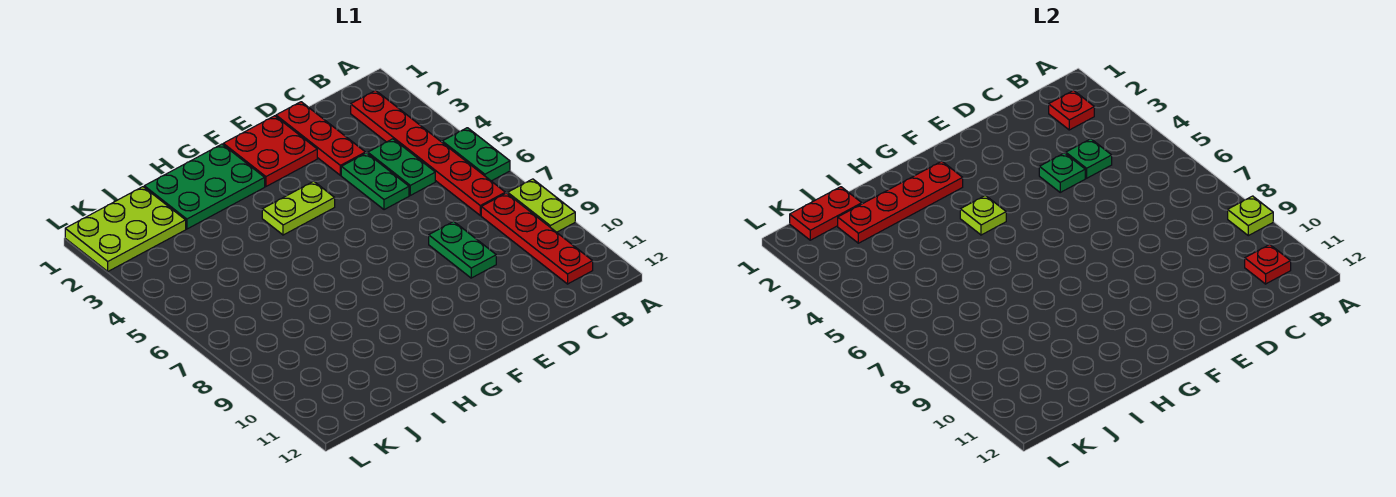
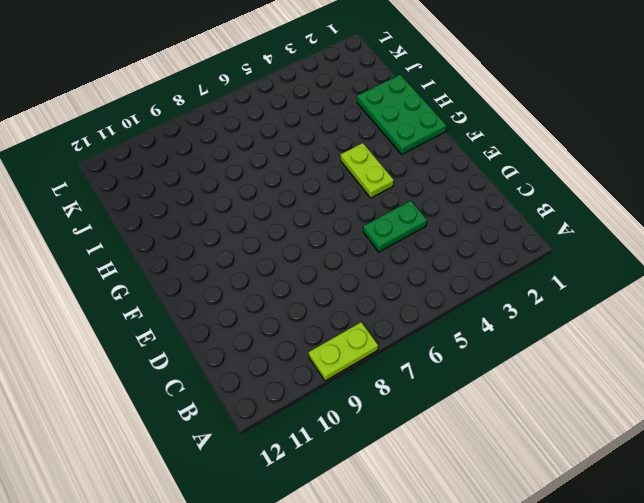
none -> green 1x2 plate [442,128,510,181]
none -> red 1x6 plate [351,90,505,215]
none -> red 1x4 plate [481,193,593,284]

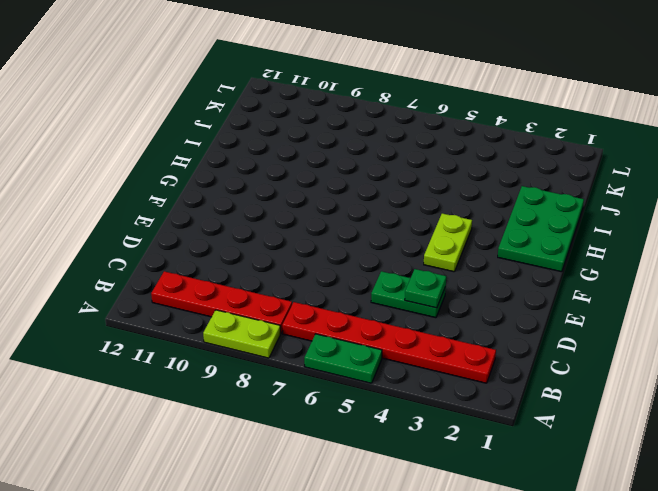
none -> green 1x2 plate [368,139,435,195]
none -> red 1x3 plate [276,102,365,175]
none -> green 1x2 plate [429,221,496,278]

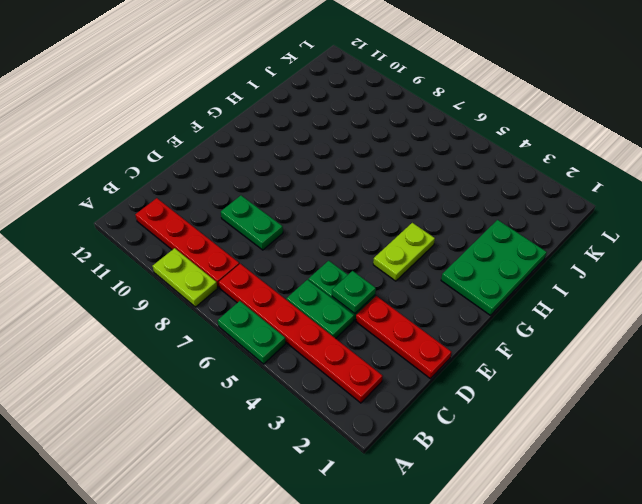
none -> red 2x2 plate [223,116,317,186]
none -> lime 2x3 plate [65,187,186,271]
none -> lime 1x1 plate [1228,196,1273,236]

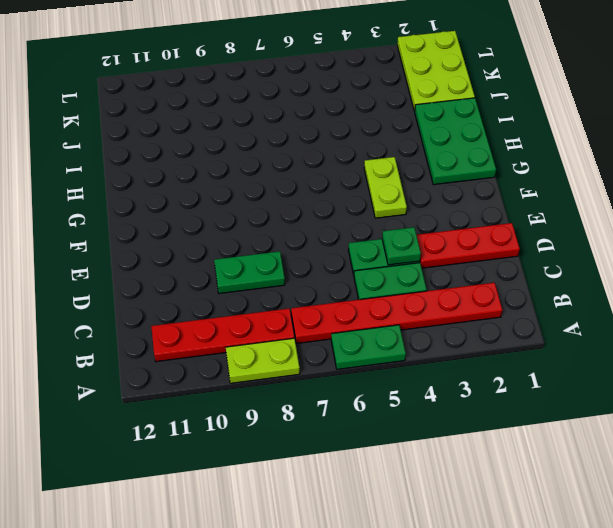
none -> red 2x2 plate [223,116,317,186]
none -> lime 1x1 plate [1228,196,1273,236]
none -> red 1x1 plate [1049,90,1094,130]

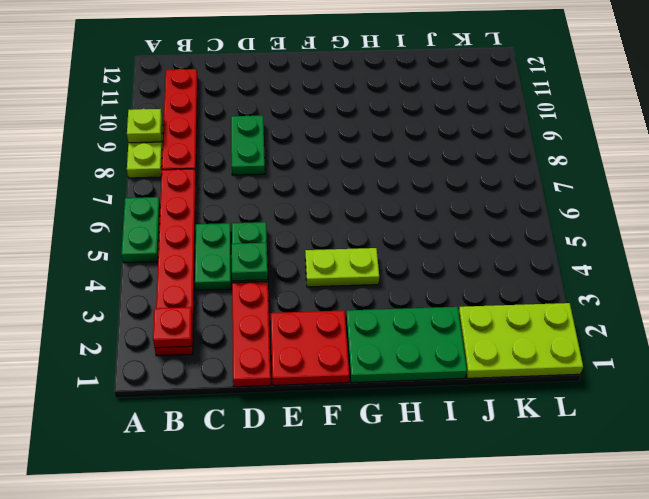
none -> red 1x1 plate [1245,244,1291,284]
none -> green 1x1 plate [1066,139,1112,178]
none -> red 1x4 plate [838,161,963,243]

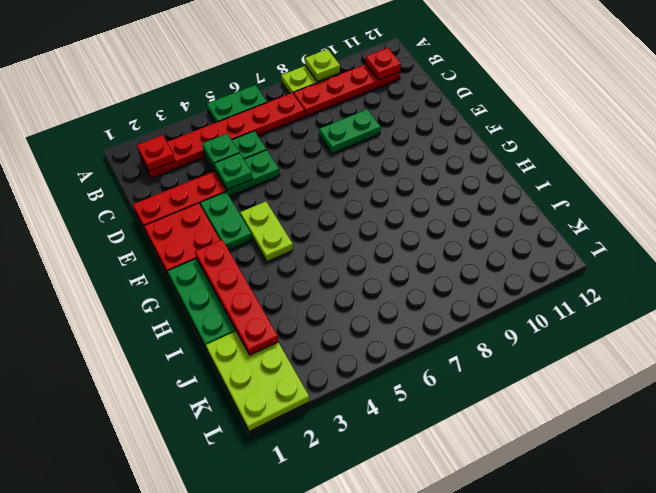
green 1x2 plate [200,192,252,250] -> none
none -> lime 1x1 plate [960,195,1006,235]
none -> red 1x2 plate [790,187,862,240]

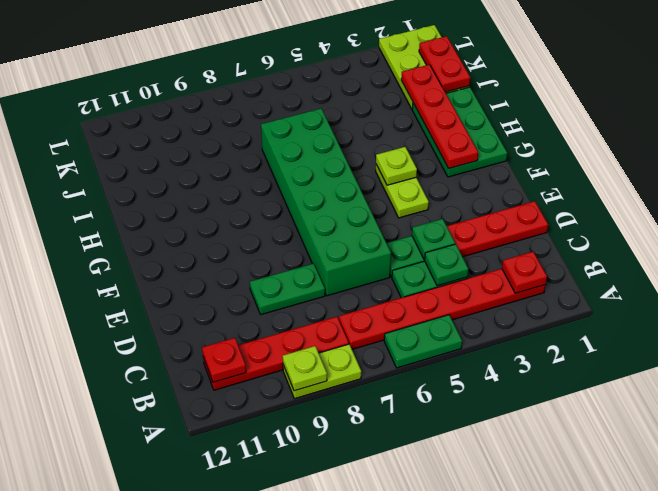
green 2x6 brick [261,109,391,296] -> none
none -> red 2x2 plate [223,116,317,186]

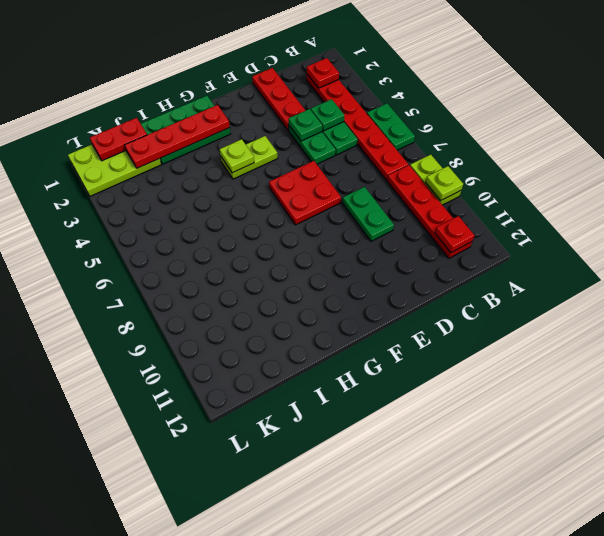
red 2x2 plate [269,161,341,225] -> red 2x2 plate moved to [223,116,317,186]

